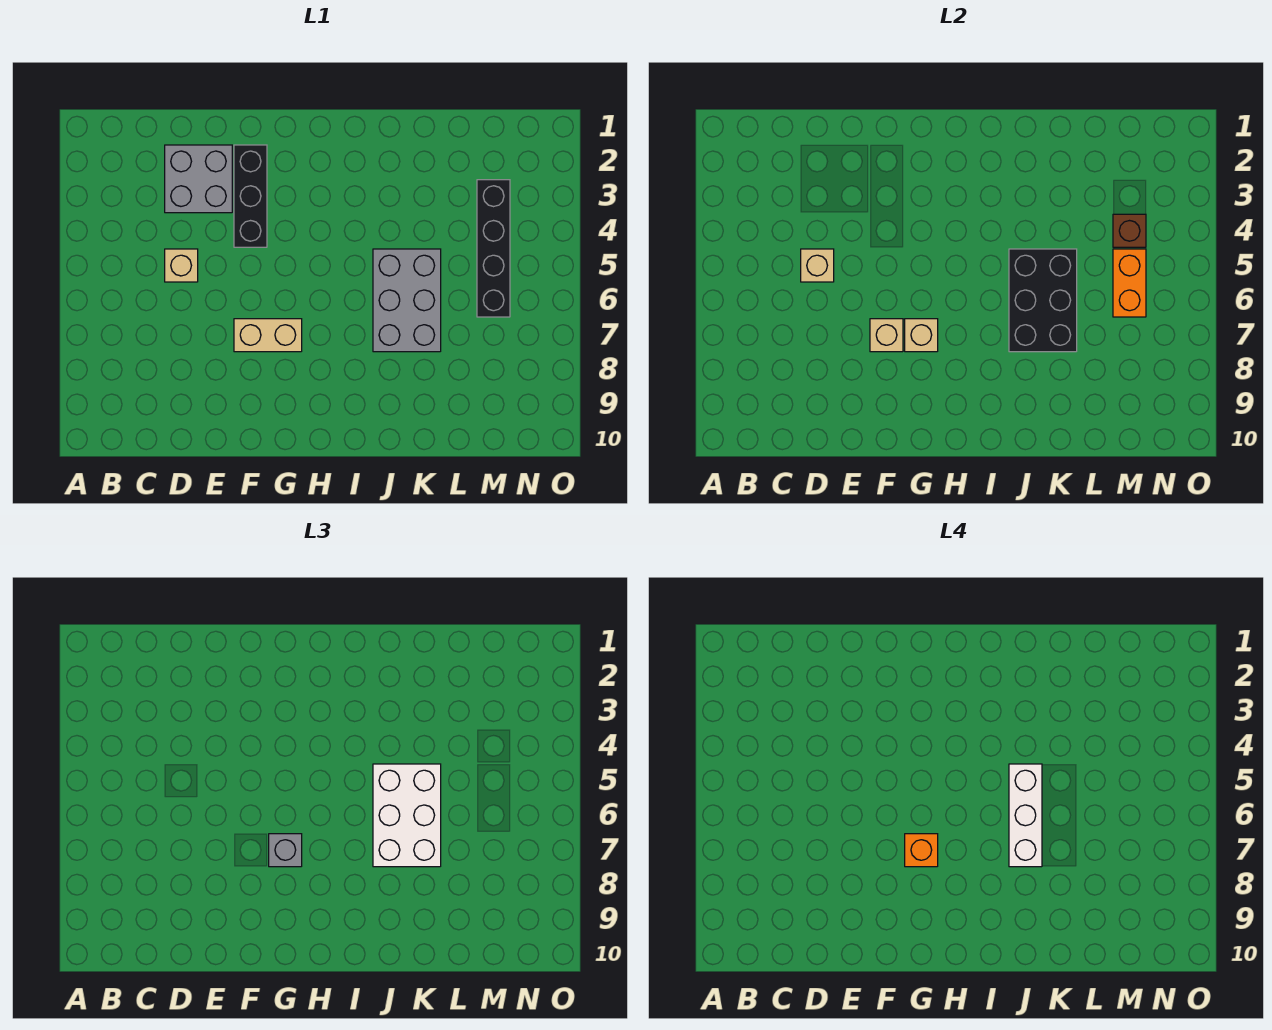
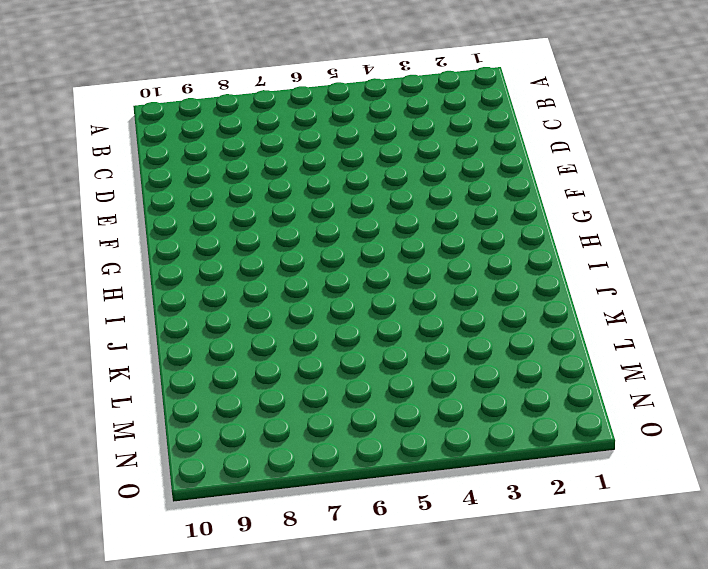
none -> grey 2x2 brick [165,145,232,213]
none -> tan 1x1 brick [165,249,198,282]
none -> black 1x3 brick [234,145,267,247]

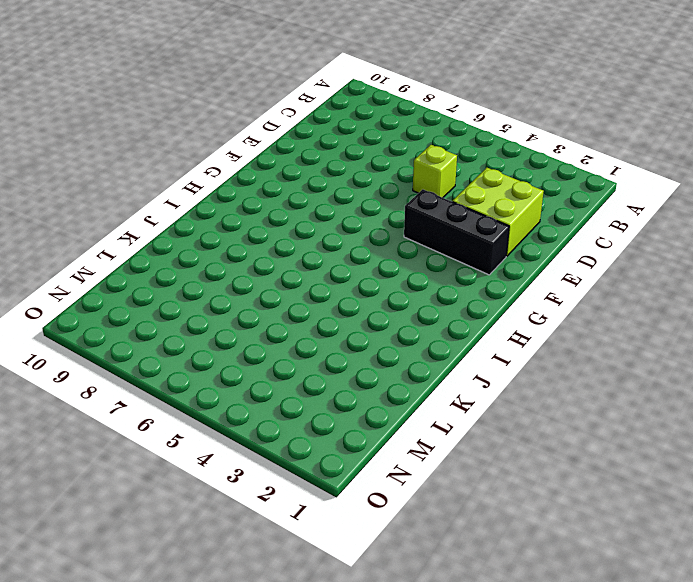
lime 2x2 brick [452,168,544,256] -> grey 2x2 brick [165,145,232,213]
lime 1x1 brick [413,145,457,198] -> tan 1x1 brick [165,249,198,282]
none -> tan 1x2 brick [234,319,302,352]
none -> grey 2x3 brick [373,249,441,352]
none -> black 1x4 brick [477,180,510,317]

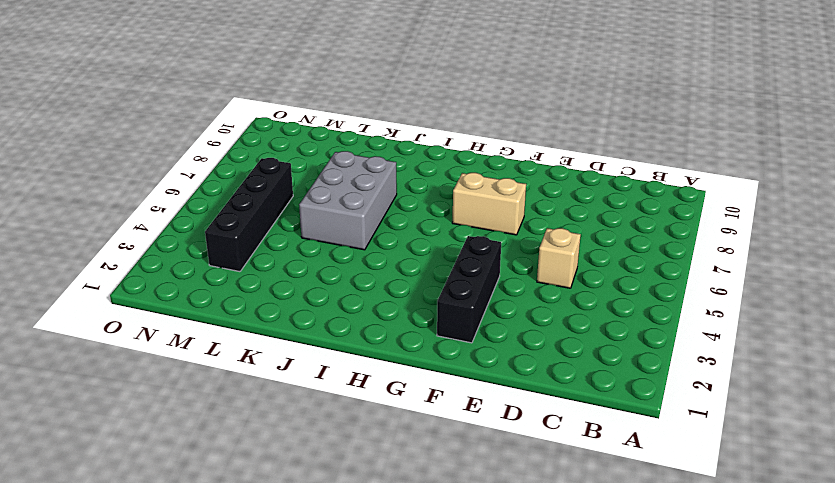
none -> grey 2x2 brick [165,145,232,213]
none -> tan 1x1 brick [801,249,834,282]
none -> tan 1x1 brick [870,319,903,352]

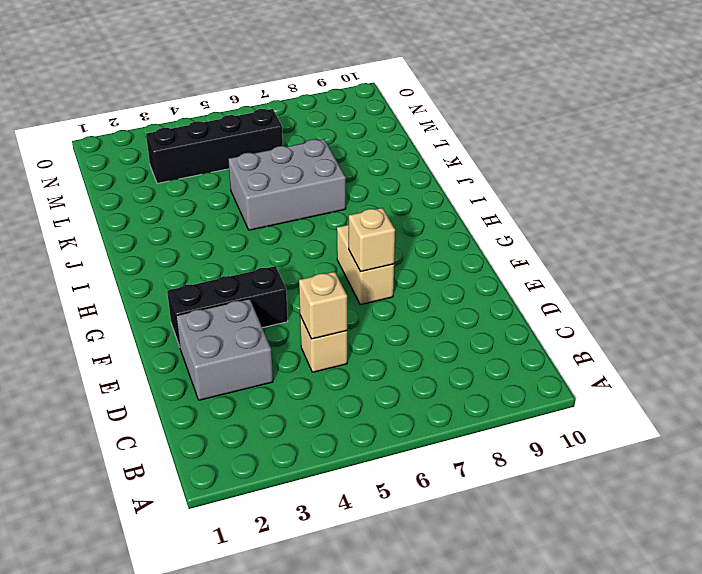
none -> tan 1x1 brick [905,319,938,352]
none -> black 2x3 brick [1009,249,1077,352]
none -> brown 1x1 brick [1113,214,1146,247]

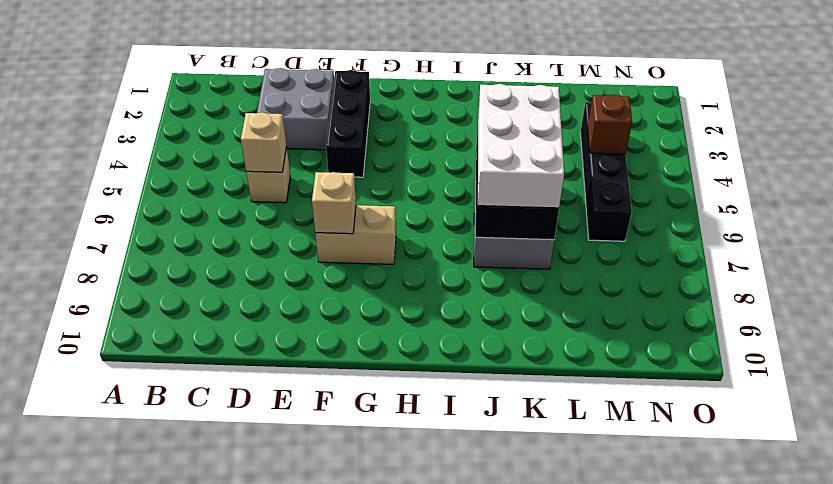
none -> tan 1x1 brick [905,319,938,352]
none -> orange 1x2 brick [1113,249,1146,317]
none -> grey 1x1 brick [269,834,302,867]

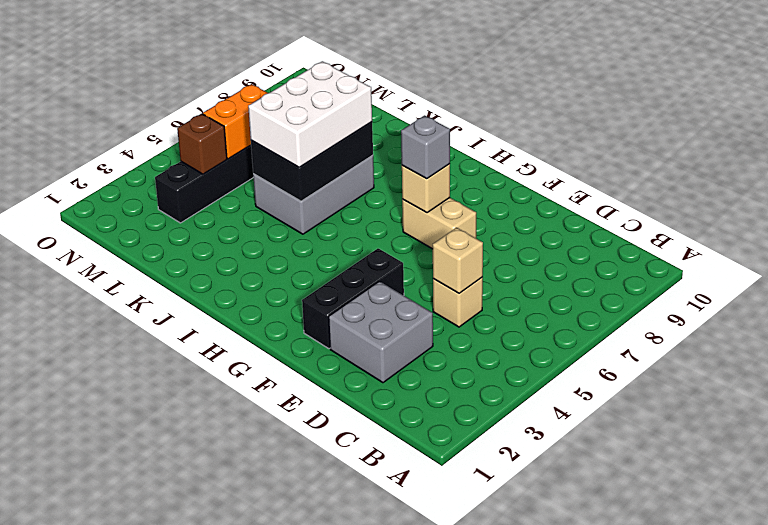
none -> tan 1x1 brick [870,319,903,352]
none -> orange 1x1 brick [905,834,938,867]
none -> white 1x3 brick [1009,764,1042,867]

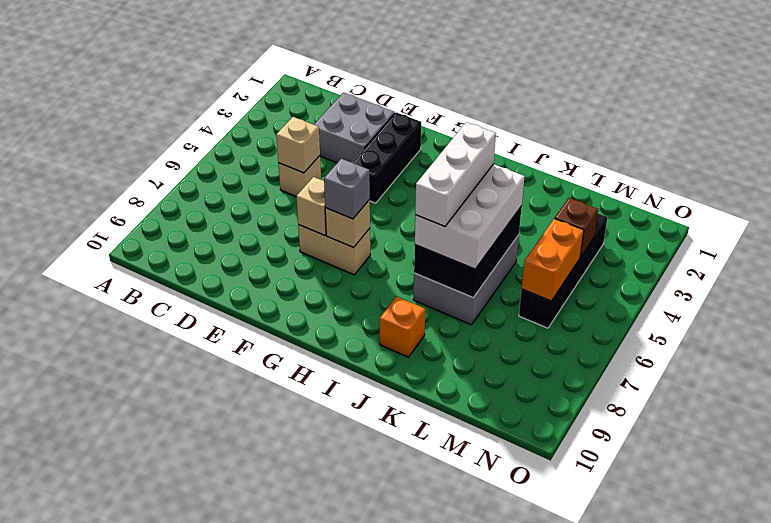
orange 1x1 brick [380,296,425,357] -> orange 1x1 brick moved to [905,834,938,867]

